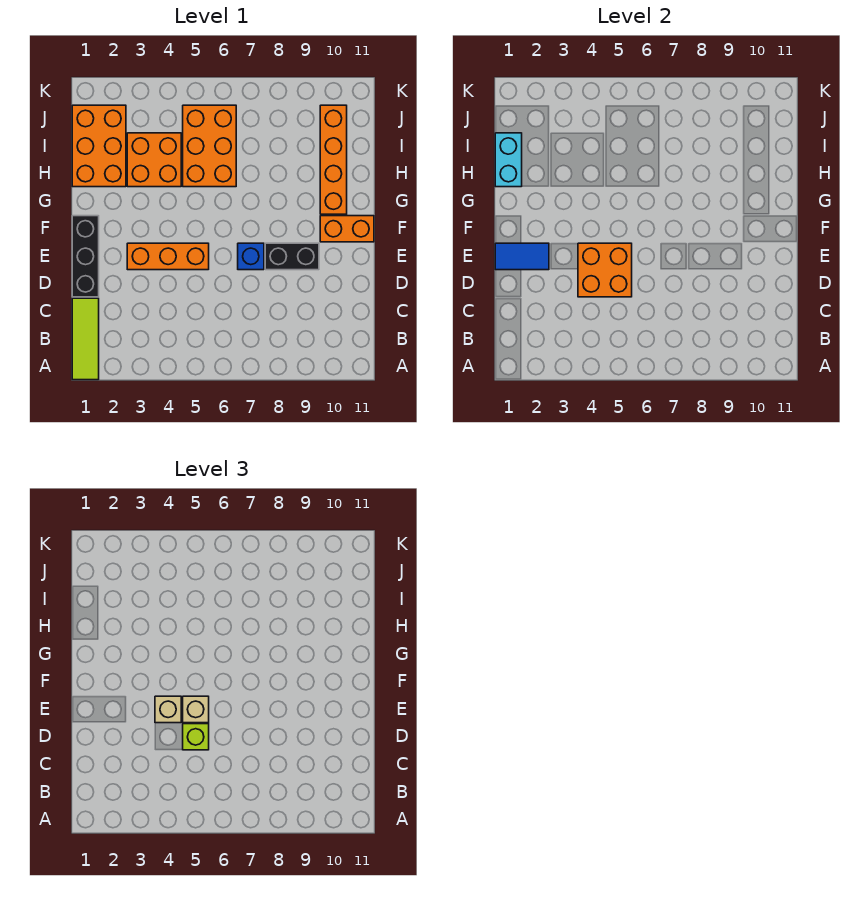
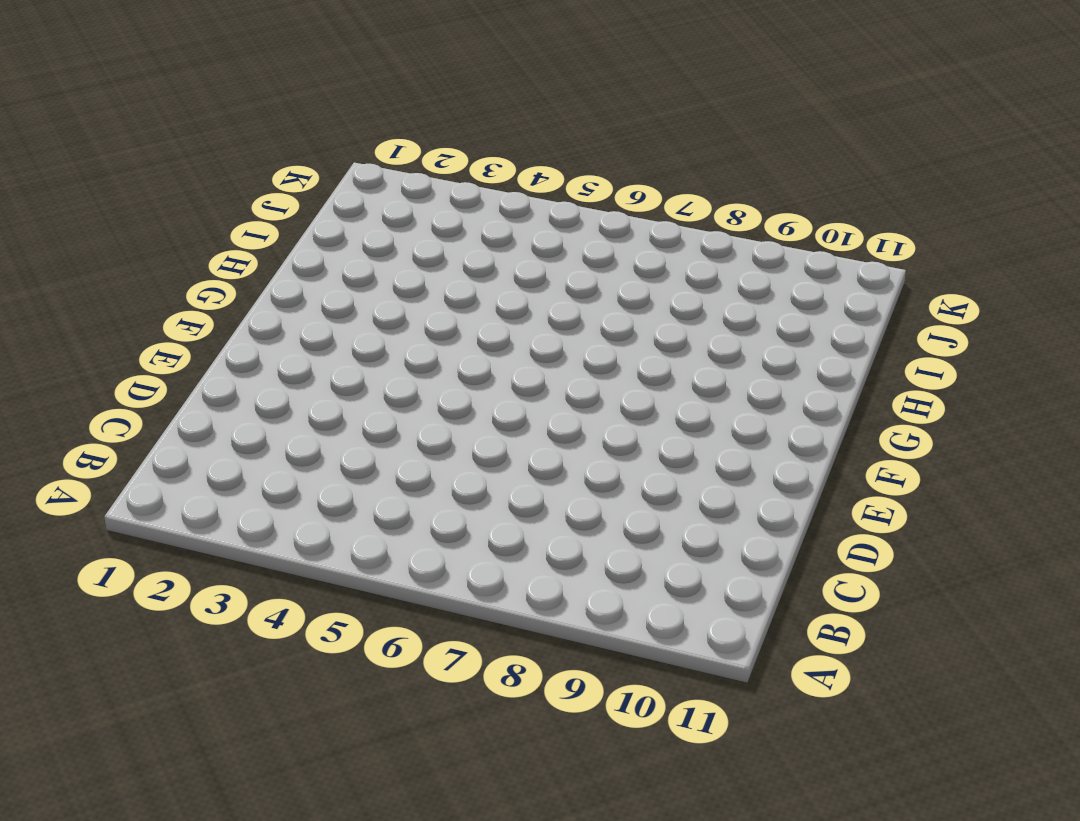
none -> lime 1x3 tile [72,298,99,380]
none -> black 1x3 brick [72,216,99,297]
none -> orange 1x3 brick [127,243,209,270]

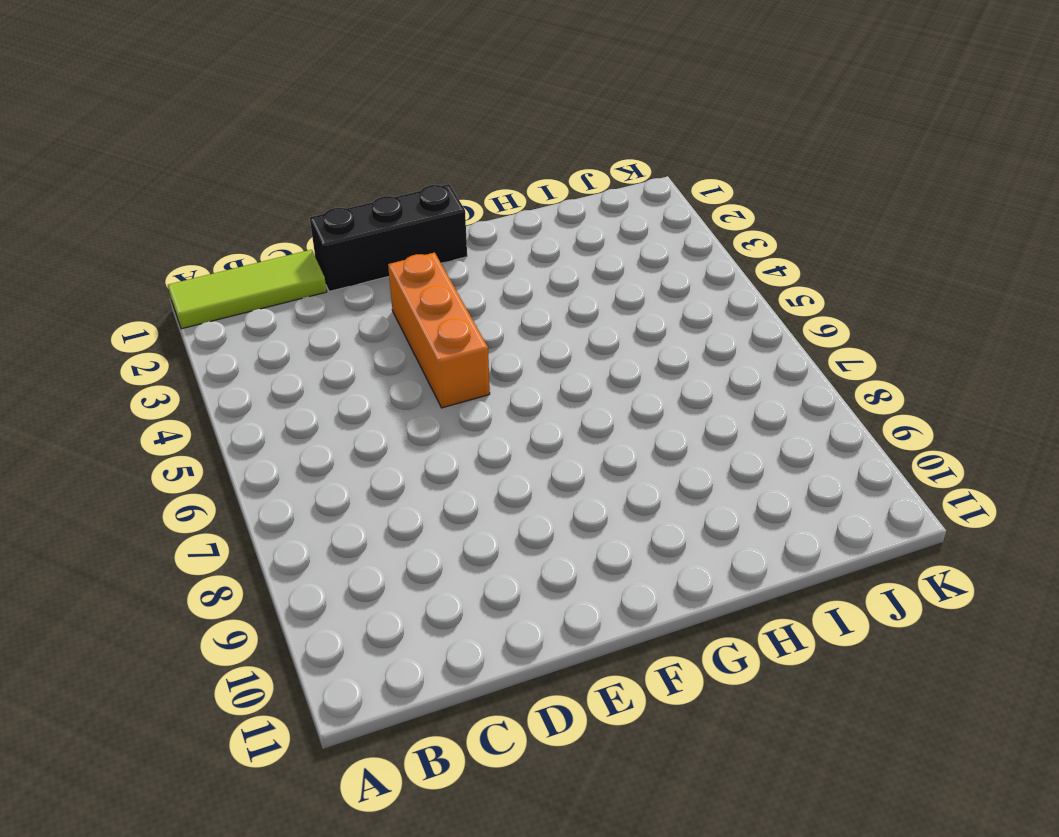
none -> blue 1x1 brick [238,243,264,270]
none -> black 1x2 brick [265,243,319,270]
none -> orange 1x2 brick [320,216,374,242]

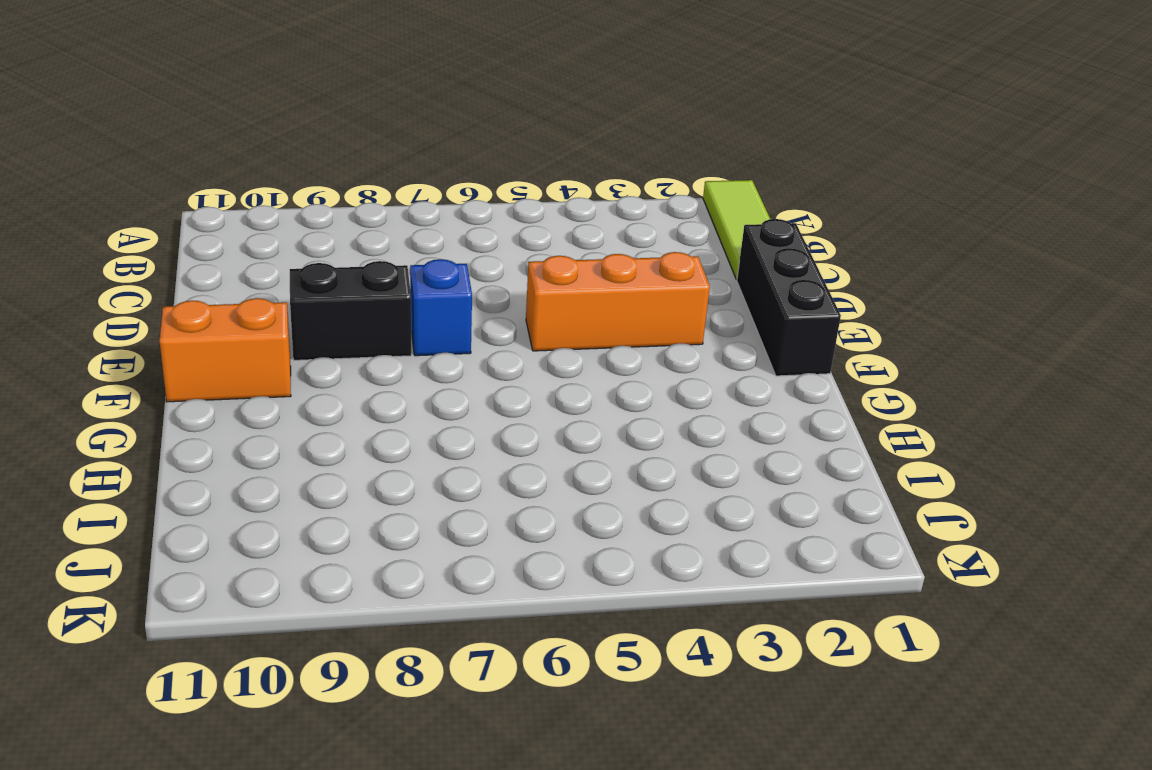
none -> orange 1x4 brick [320,105,347,214]
none -> orange 2x3 brick [72,105,126,187]
none -> orange 2x2 brick [127,133,181,187]

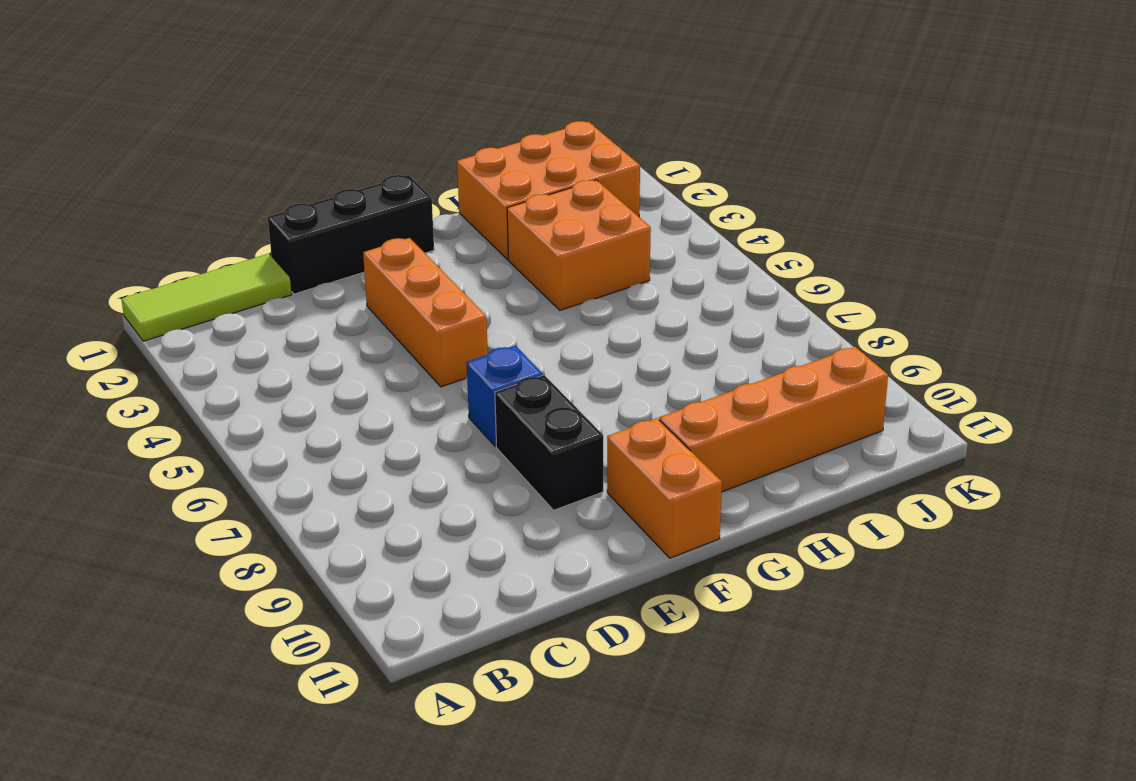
none -> orange 2x3 brick [183,105,236,187]
none -> orange 2x2 brick [578,243,632,297]
none -> blue 1x2 tile [495,243,549,270]

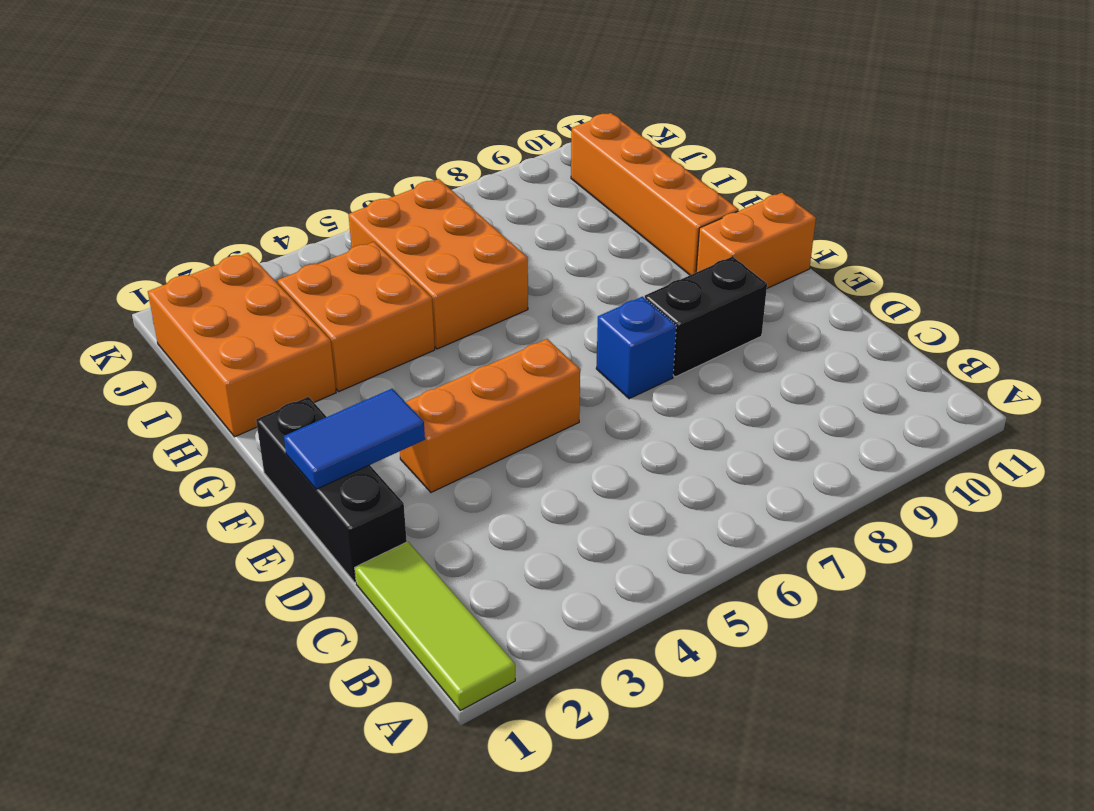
none -> orange 2x2 brick [578,243,632,297]
none -> cyan 1x2 brick [495,133,522,187]
none -> lime 1x1 brick [183,724,209,750]

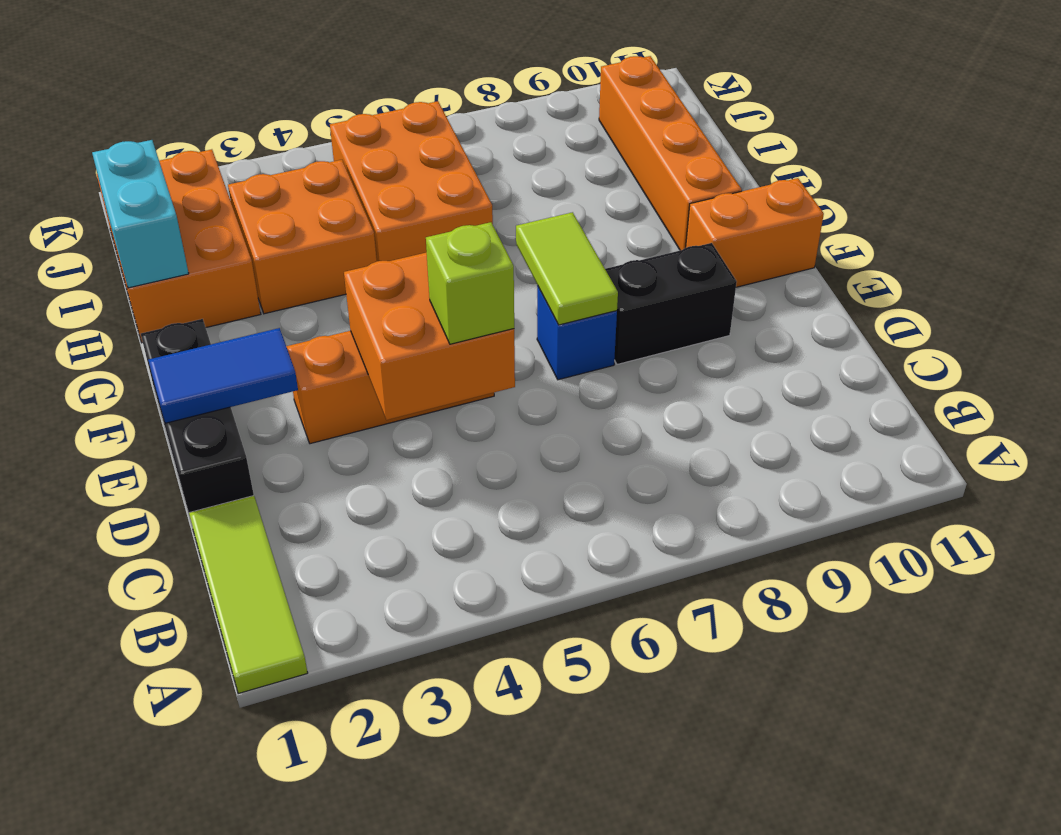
lime 1x2 tile [516,212,618,325] -> none
none -> tan 1x1 brick [155,696,181,723]
none -> tan 1x1 brick [183,696,209,723]

